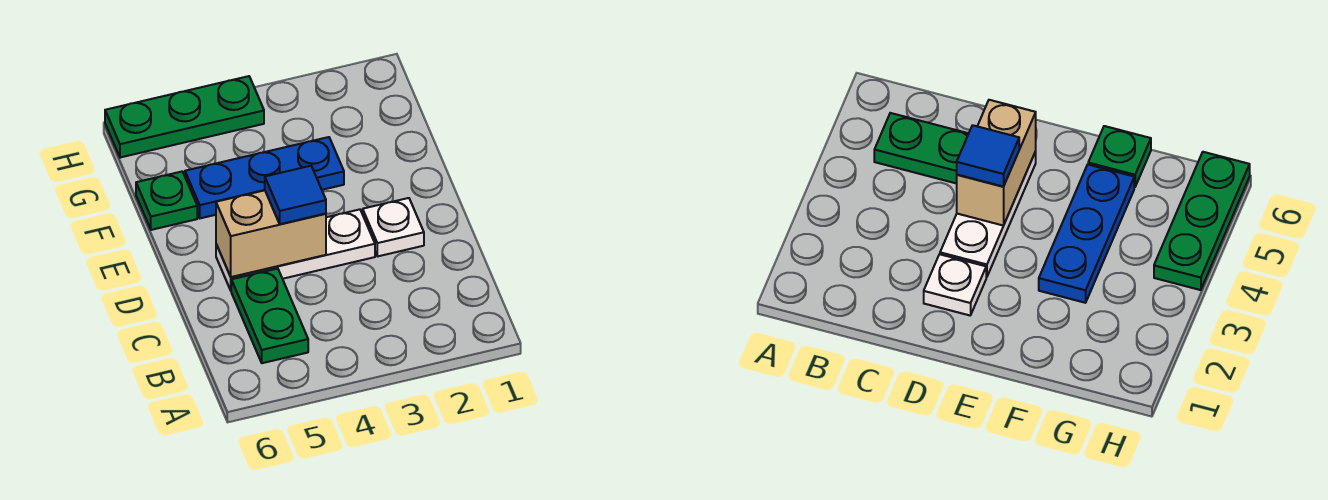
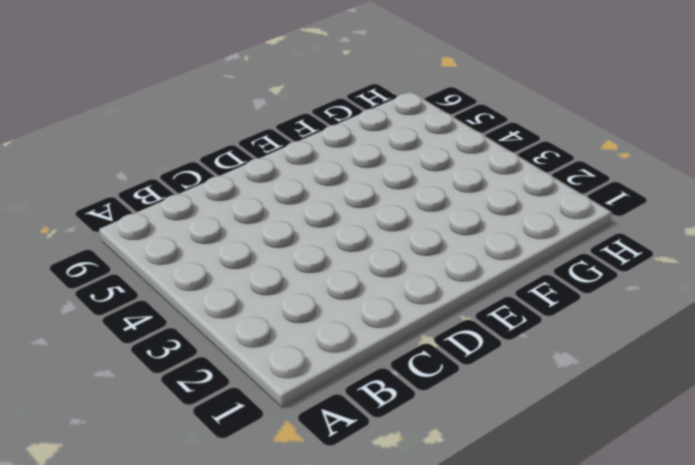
none -> green 1x2 plate [231,269,308,363]
none -> white 1x1 plate [363,198,424,256]

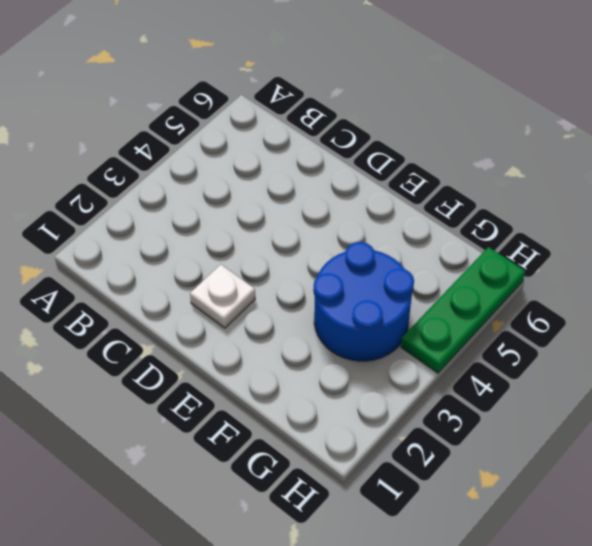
blue 2x2 round brick [313,242,414,361] -> blue 1x3 plate [185,137,344,218]
none -> green 1x2 plate [231,269,308,363]
none -> white 1x3 plate [216,209,375,290]

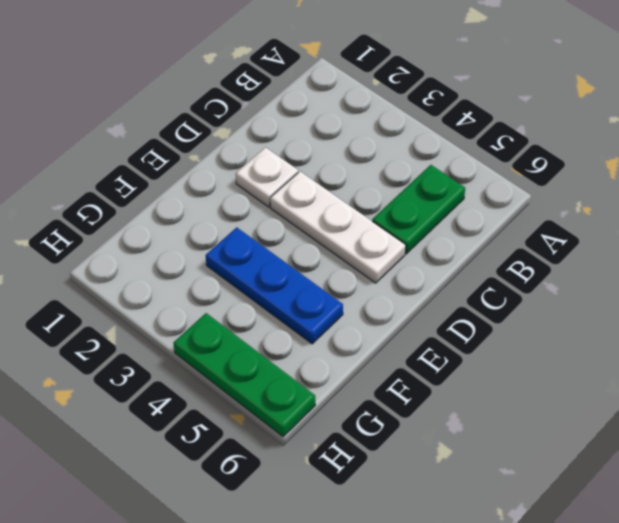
none -> green 1x1 plate [136,171,197,230]
none -> tan 1x2 brick [216,190,326,277]

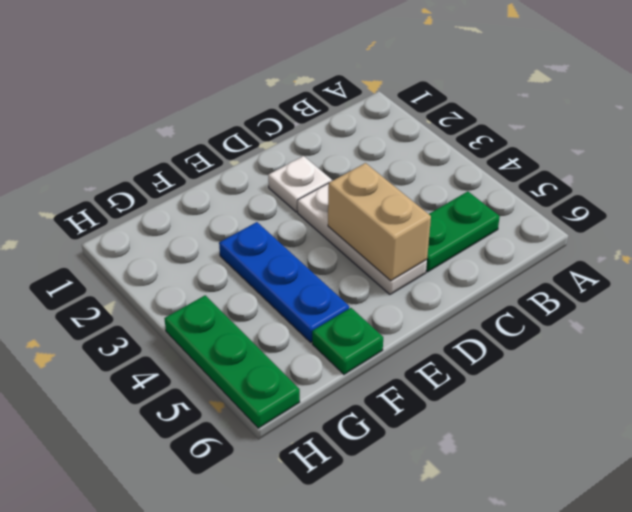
none -> blue 1x1 tile [265,166,326,224]

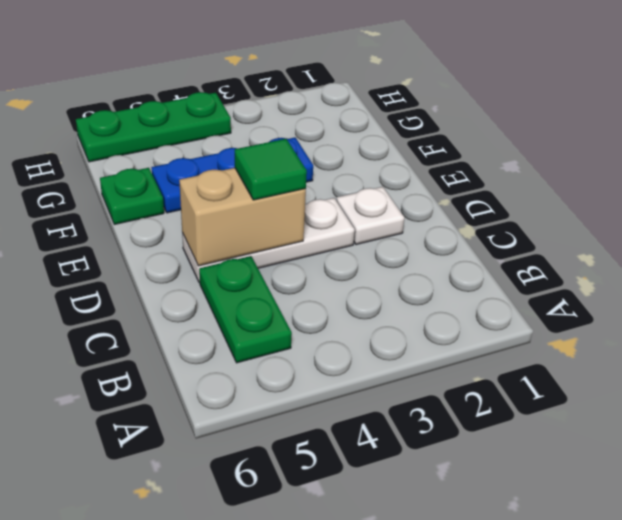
green 1x1 tile [235,139,307,200] -> blue 1x1 tile [265,166,326,224]

